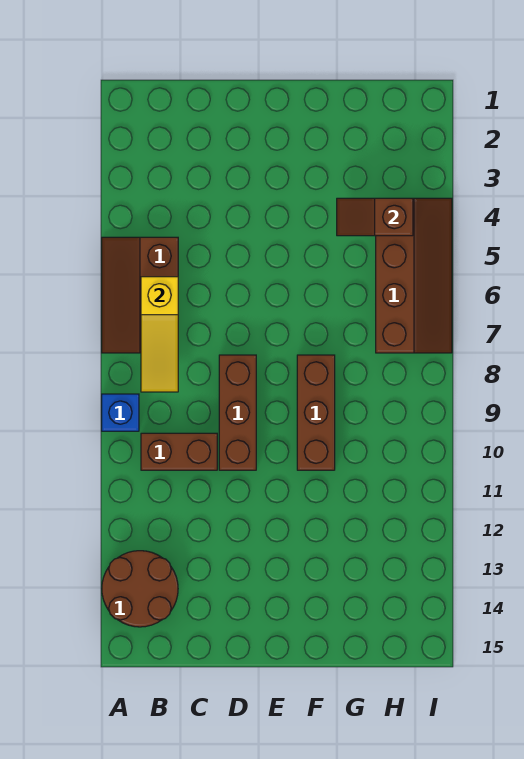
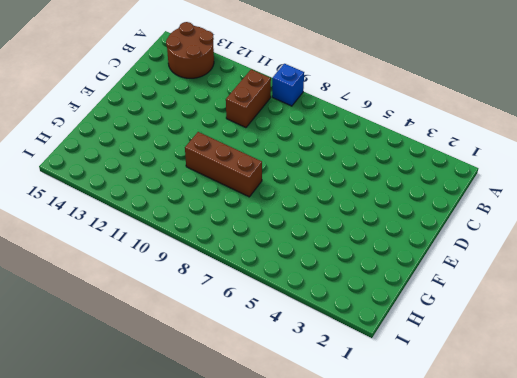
none -> brown 2x3 slope [102,237,178,353]
none -> brown 1x3 brick [219,355,256,470]

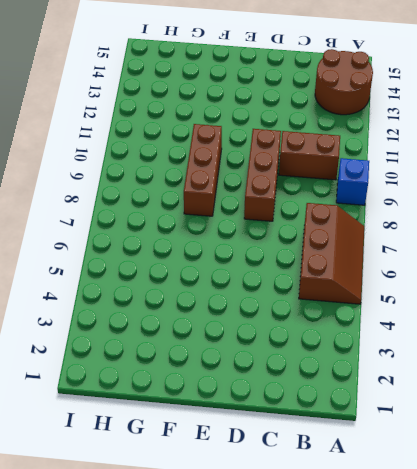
none -> brown 2x4 slope [376,198,452,353]
none -> yellow 1x3 slope [141,277,178,392]

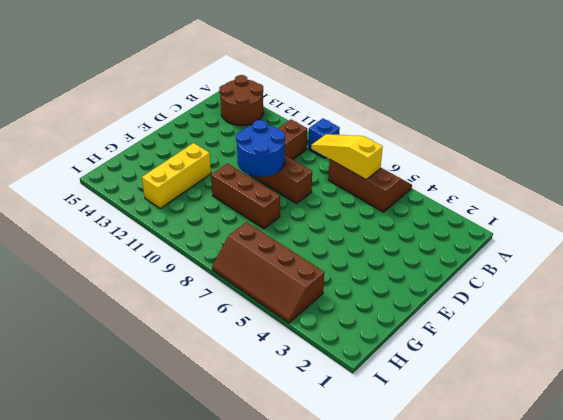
blue 2x2 round brick [236,120,285,177] -> none
yellow 1x3 brick [142,143,211,209] -> none
none -> brown 1x2 slope [337,198,413,236]

